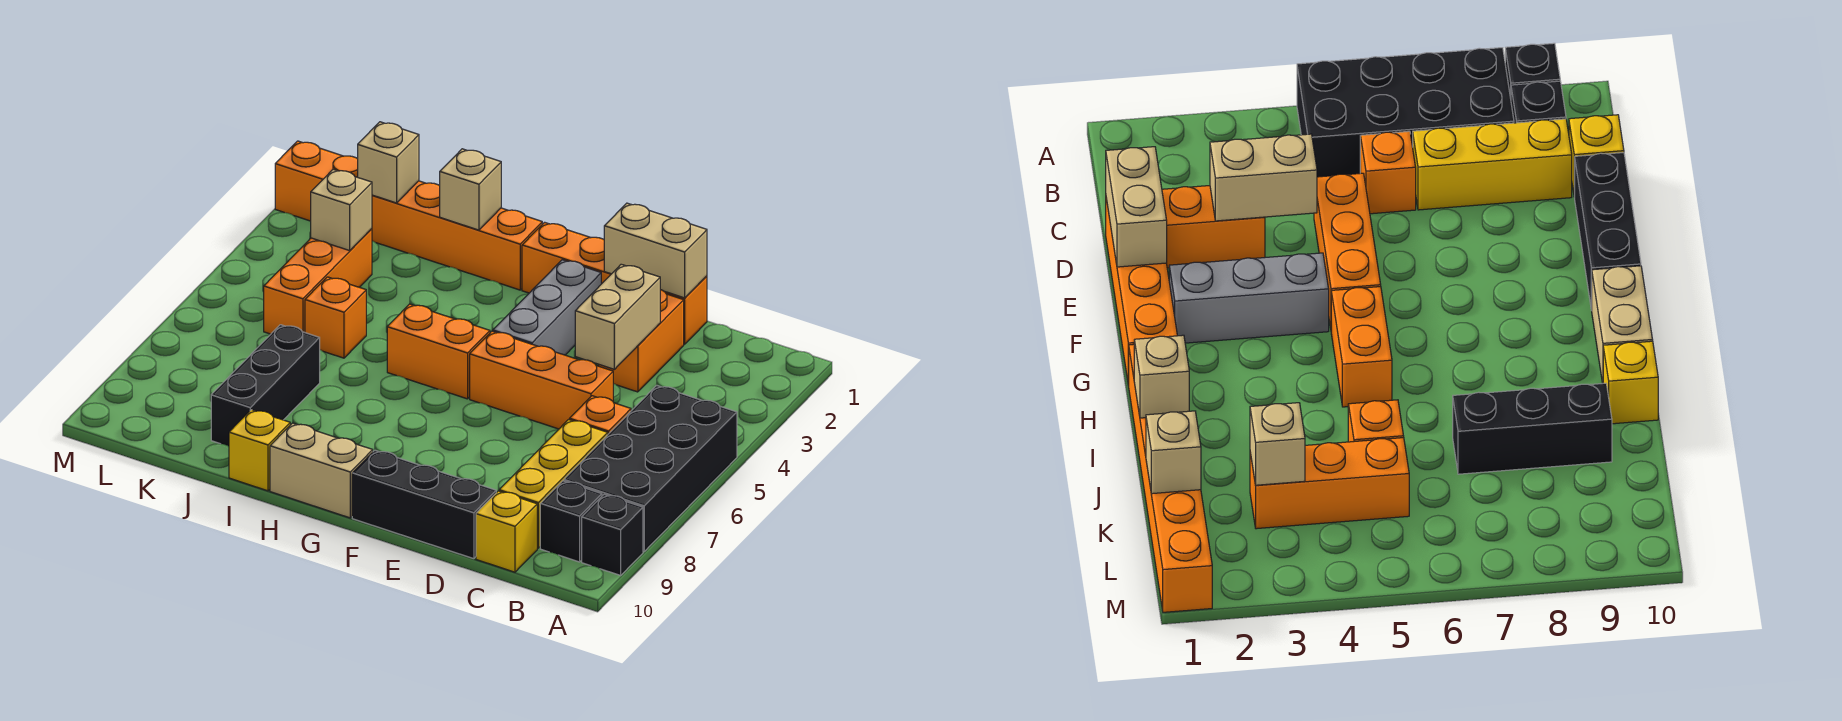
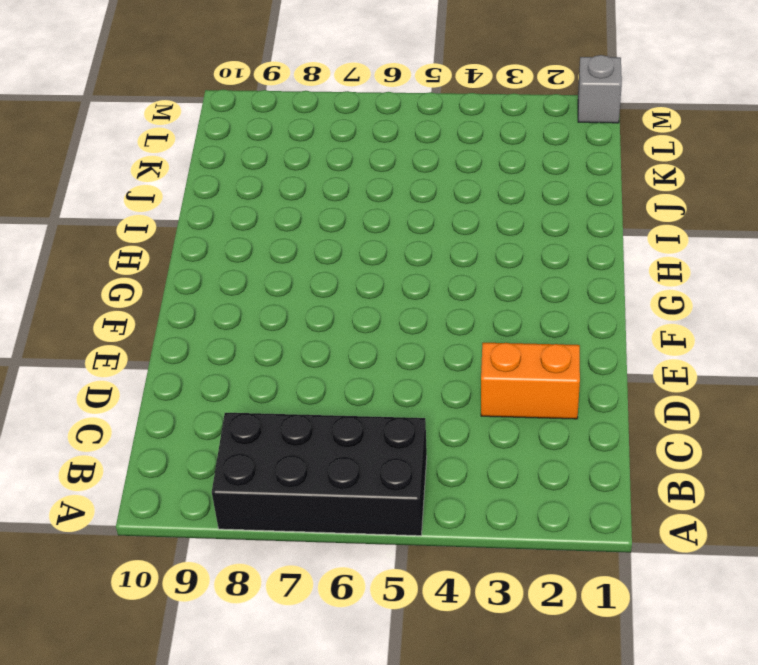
grey 1x1 brick [578,55,622,123] -> orange 1x6 brick [275,141,542,290]
none -> black 1x1 brick [582,494,643,575]
none -> black 1x1 brick [540,481,602,562]
none -> orange 1x1 brick [570,396,631,434]

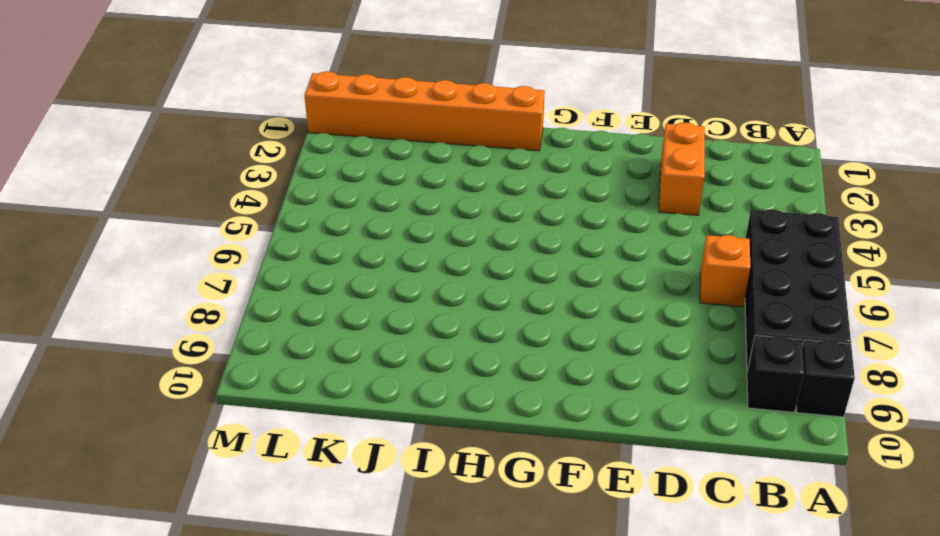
none -> yellow 1x3 brick [499,420,608,548]
none -> yellow 1x1 brick [476,491,537,572]
none -> orange 1x4 brick [522,222,707,344]

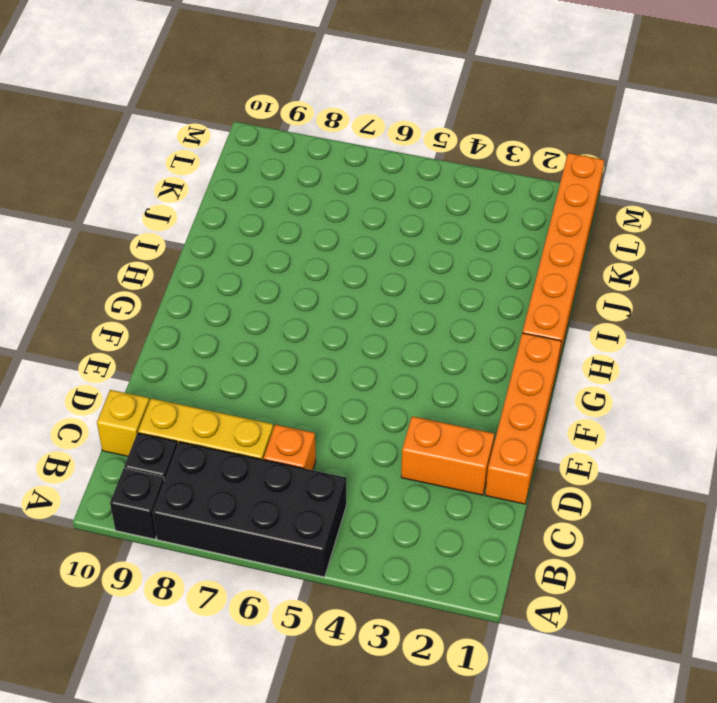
none -> orange 1x3 brick [470,331,613,429]
none -> black 1x3 brick [352,450,496,559]
none -> grey 1x3 brick [493,260,601,355]

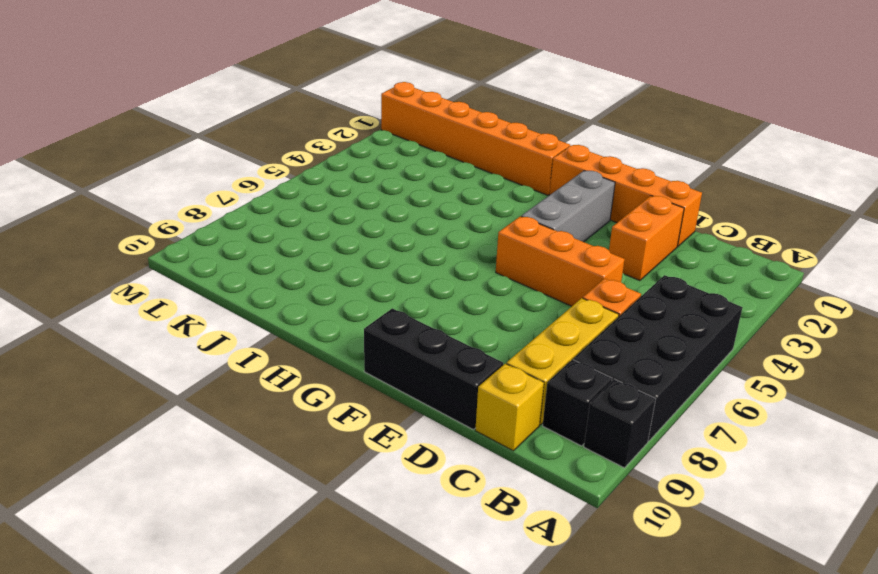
none -> orange 1x2 brick [387,304,490,399]
none -> tan 1x2 brick [270,423,373,518]
none -> yellow 1x1 brick [229,410,290,491]

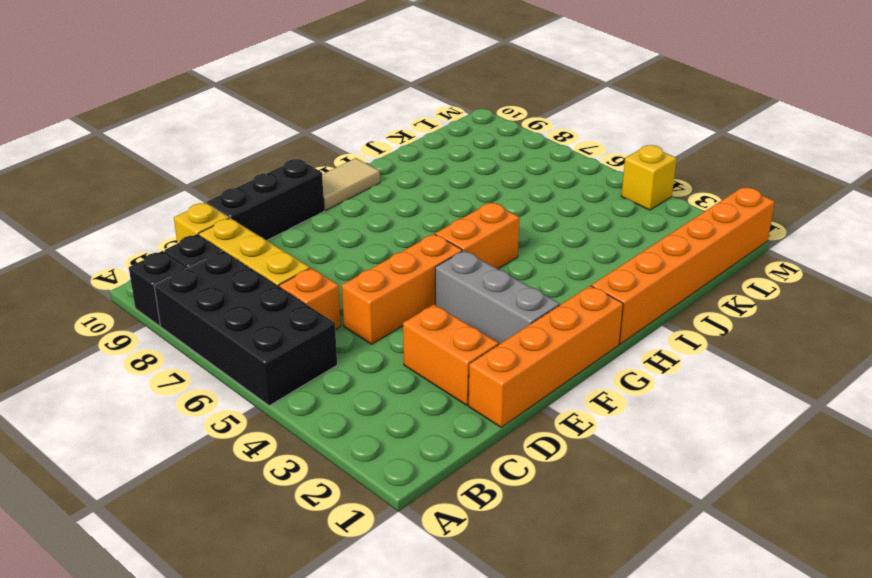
tan 1x2 tile [322,158,380,210] -> tan 1x2 brick [270,423,373,518]
yellow 1x1 brick [621,145,677,210] -> yellow 1x1 brick moved to [229,410,290,491]
none -> orange 1x1 brick [305,277,366,358]
none -> black 1x3 brick [211,325,320,446]
none -> orange 1x3 brick [264,229,372,334]

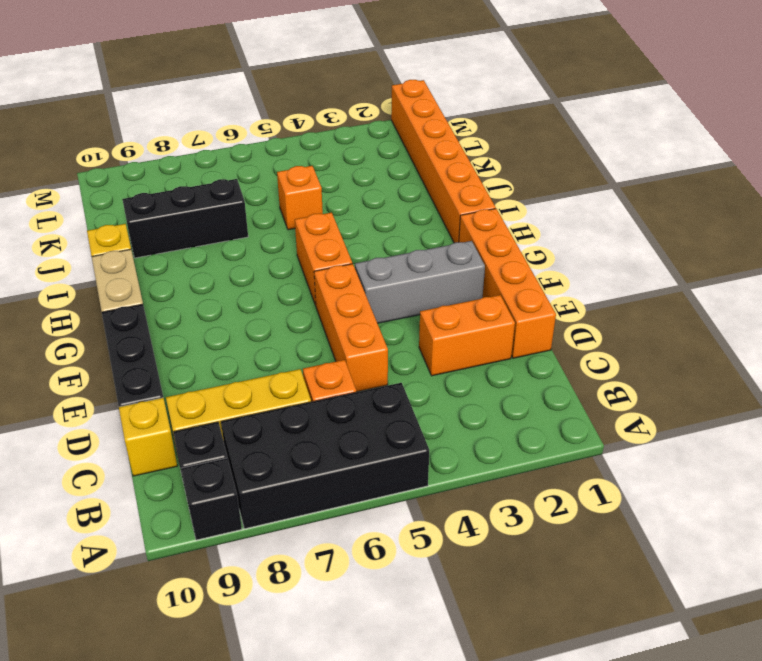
none -> orange 1x3 brick [264,229,372,334]
none -> tan 1x2 brick [604,203,707,298]
none -> tan 1x2 brick [575,264,660,369]

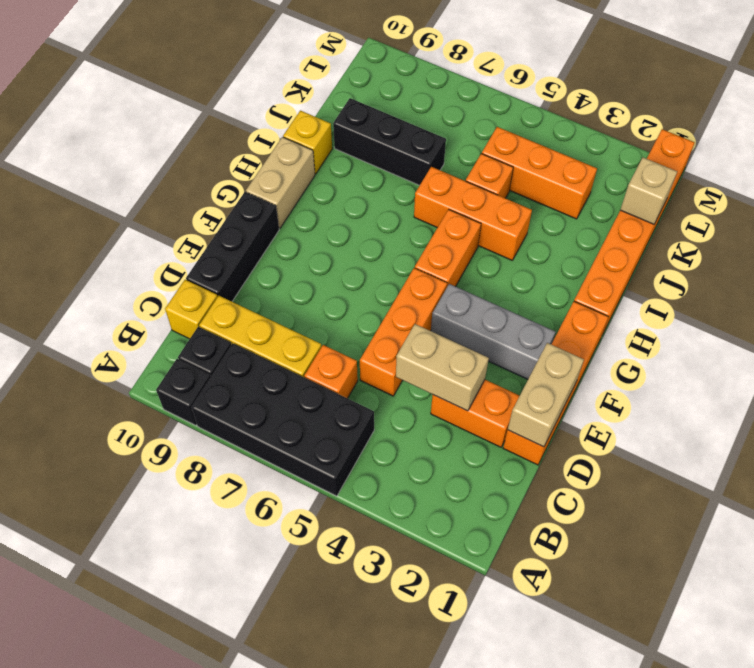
orange 1x3 brick [414,167,532,260] -> none
none -> tan 1x1 brick [440,149,501,230]
none -> tan 1x1 brick [311,169,372,251]

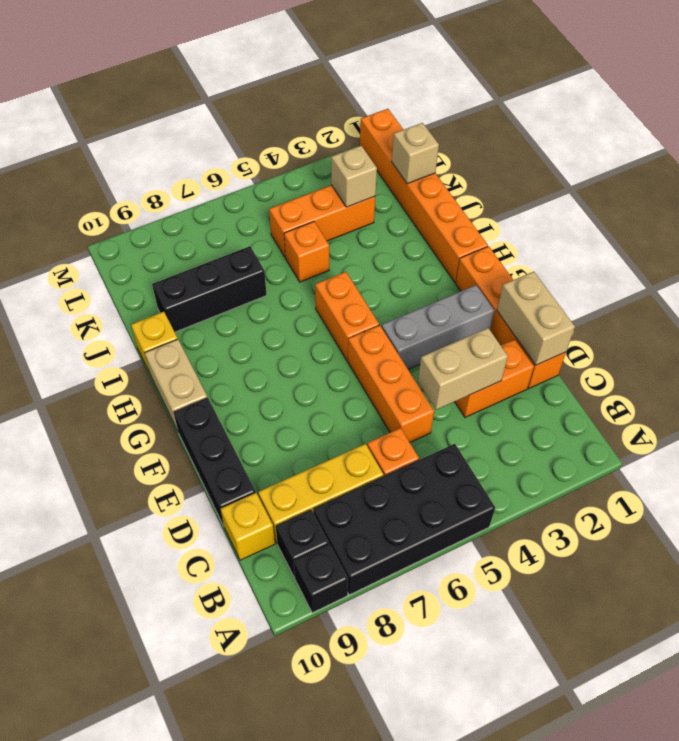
none -> tan 1x1 brick [440,149,501,230]

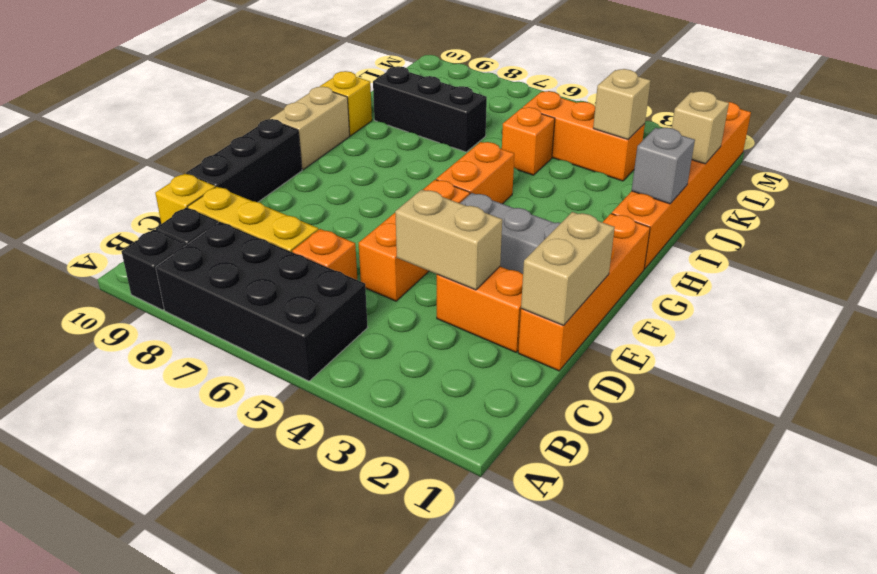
grey 1x1 brick [632,128,695,204] -> tan 1x1 brick [440,149,501,230]

